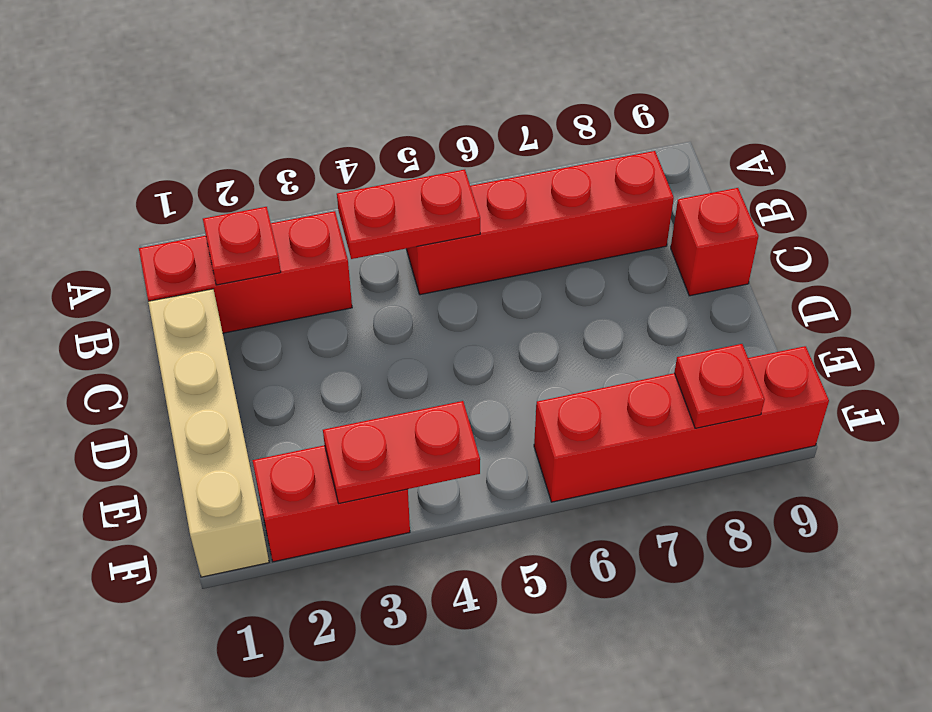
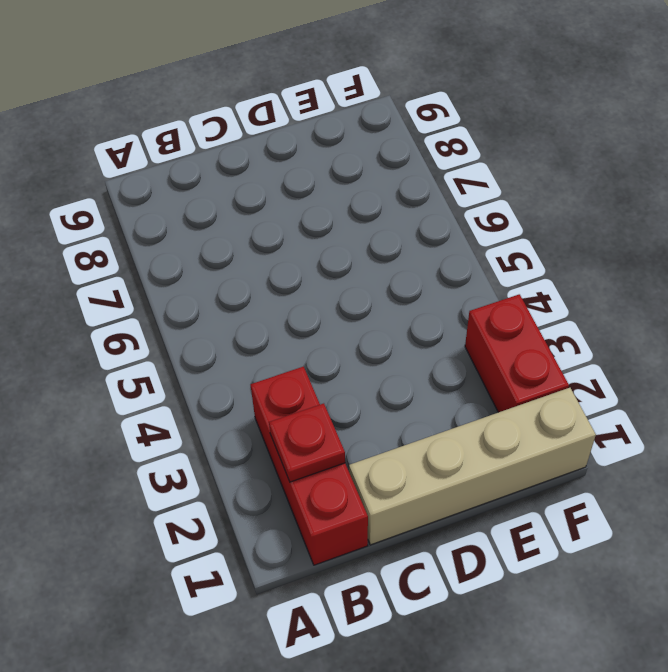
none -> red 1x4 brick [406,151,674,295]
none -> red 1x1 brick [671,188,759,296]

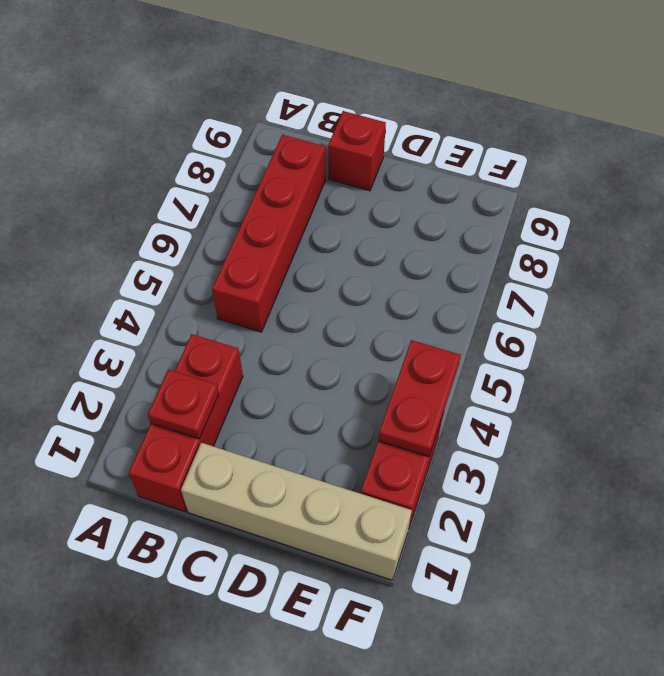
none -> red 1x4 brick [534,346,829,502]
none -> red 1x2 plate [337,170,480,259]

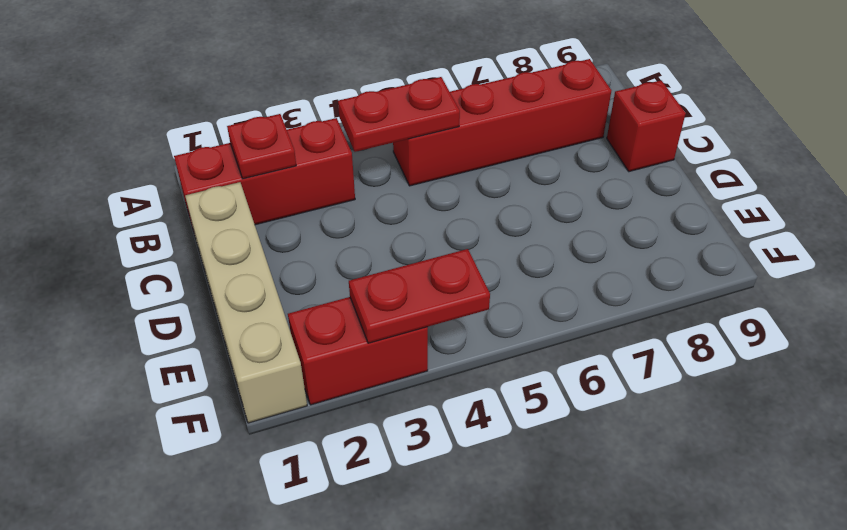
none -> red 1x4 brick [534,346,829,502]
none -> red 1x1 plate [674,344,765,428]

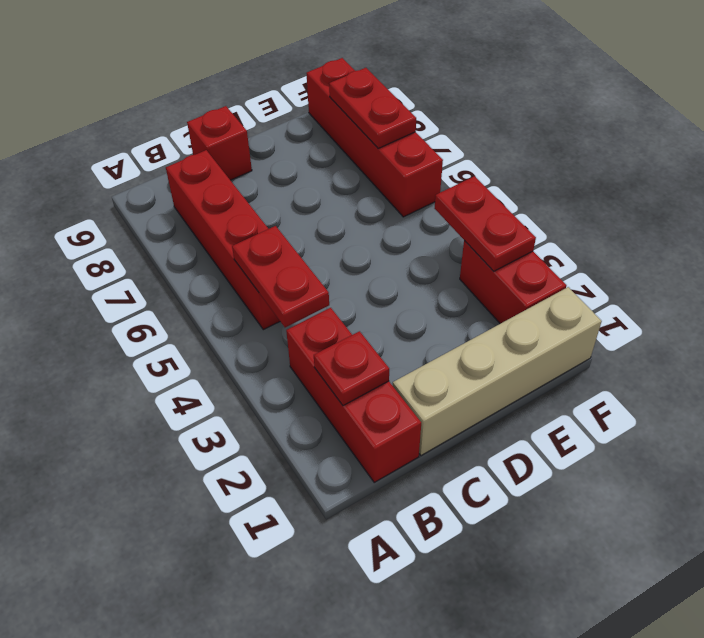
red 1x2 plate [329,68,416,148] -> red 1x1 plate [674,344,765,428]

